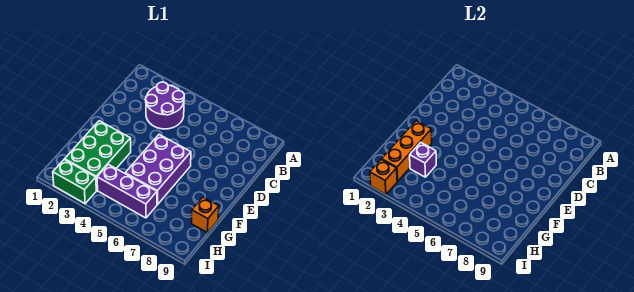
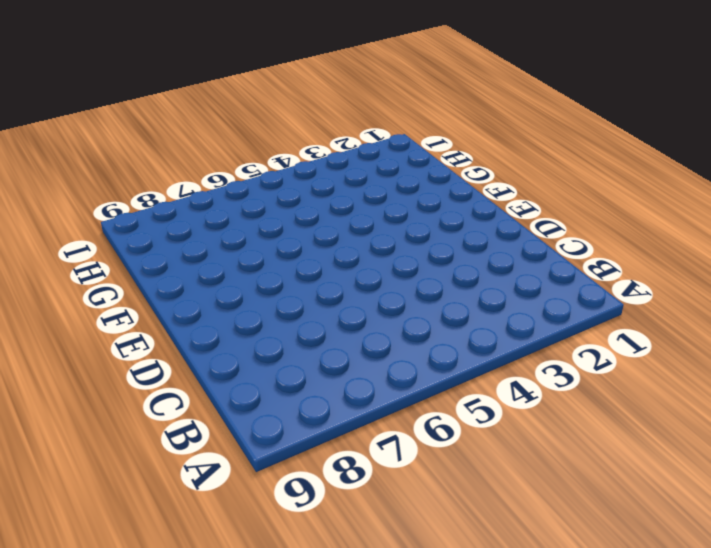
none -> purple 2x2 round brick [145,82,184,129]
none -> purple 2x3 brick [125,135,191,205]

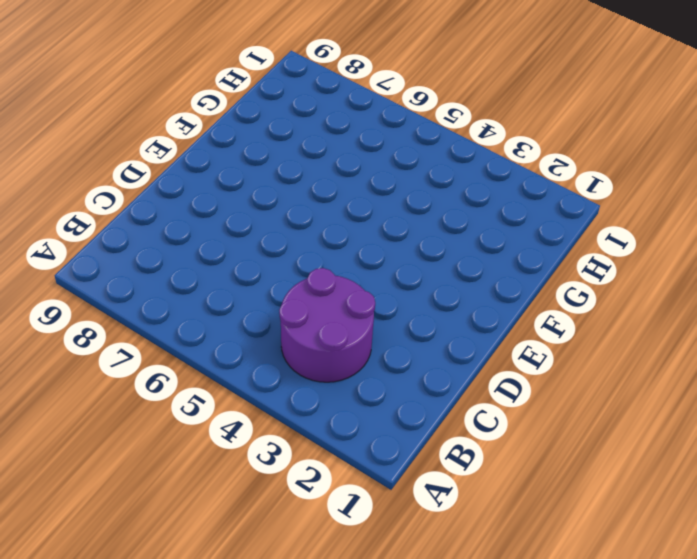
none -> purple 2x3 brick [125,135,191,205]
none -> green 2x3 brick [65,121,131,190]

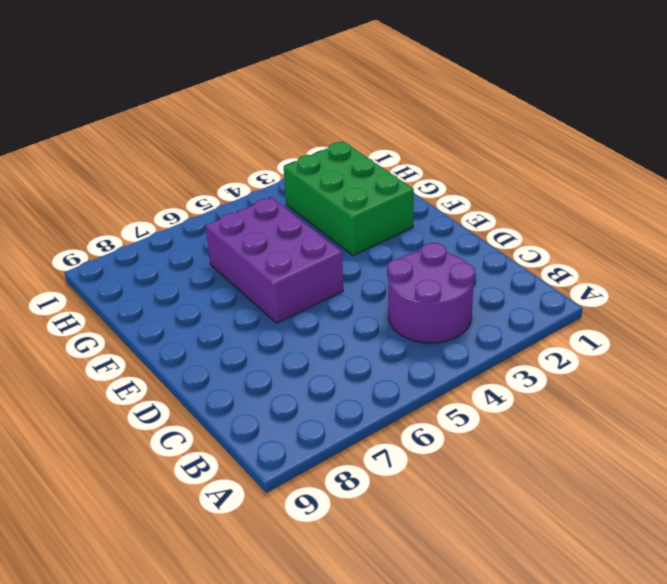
none -> orange 1x1 brick [192,197,219,233]
none -> purple 1x3 brick [97,164,157,218]

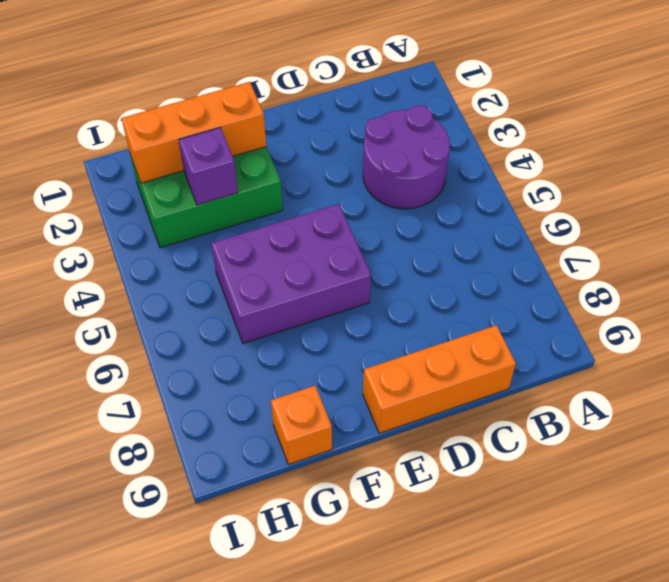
orange 1x3 brick [363,325,516,433] -> none
none -> purple 1x3 brick [97,164,157,218]
none -> green 1x2 brick [53,159,96,204]

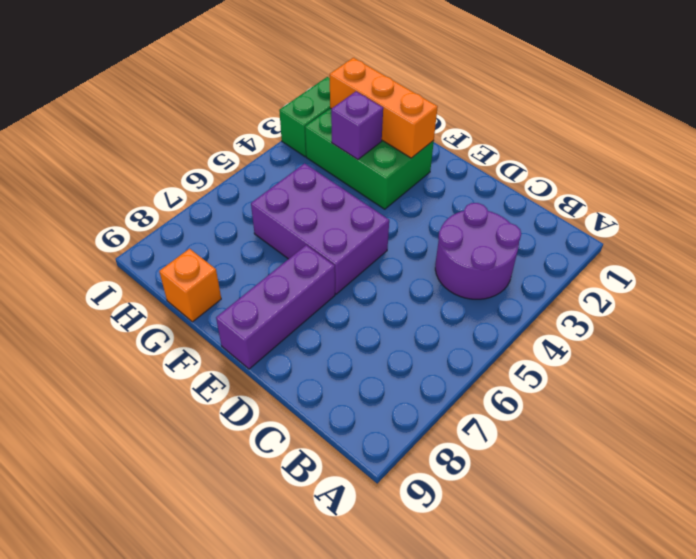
purple 1x3 brick [216,245,335,369] -> purple 1x3 brick moved to [97,164,157,218]
none -> orange 1x1 brick [370,159,397,194]

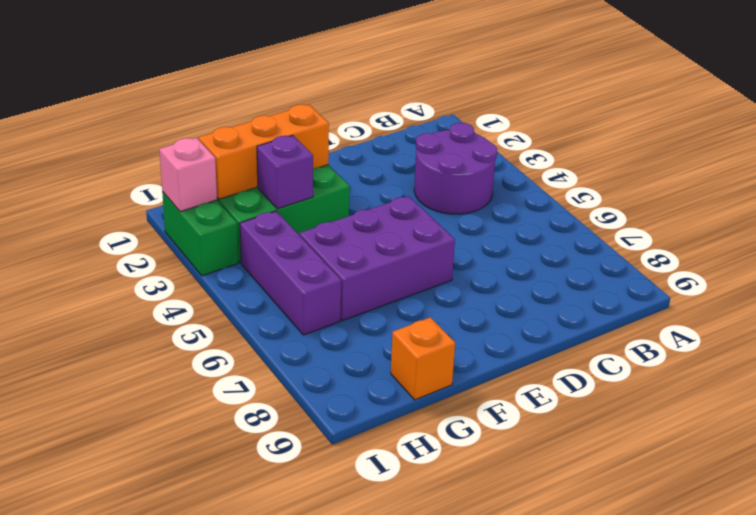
pink 1x1 brick [159,138,217,212] -> orange 1x1 brick [370,159,397,194]

